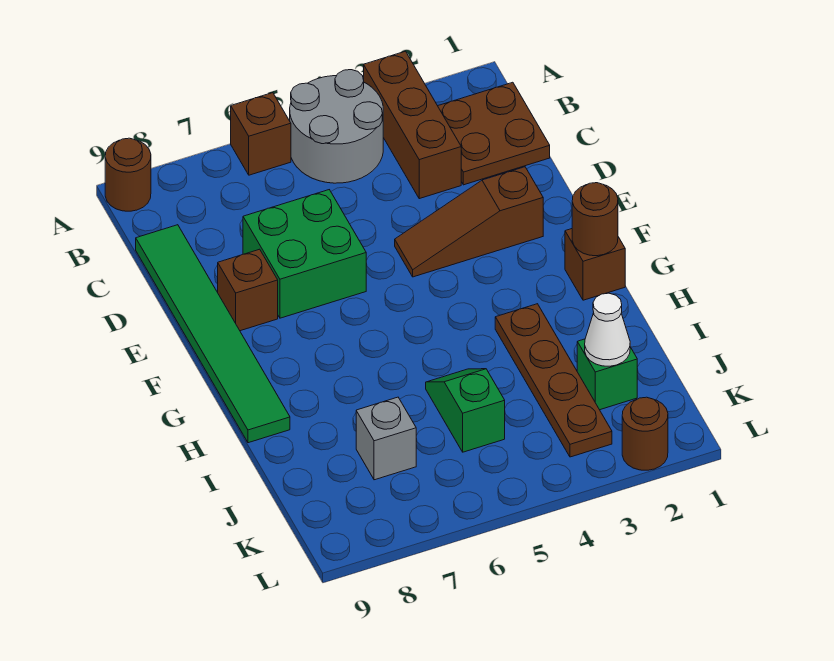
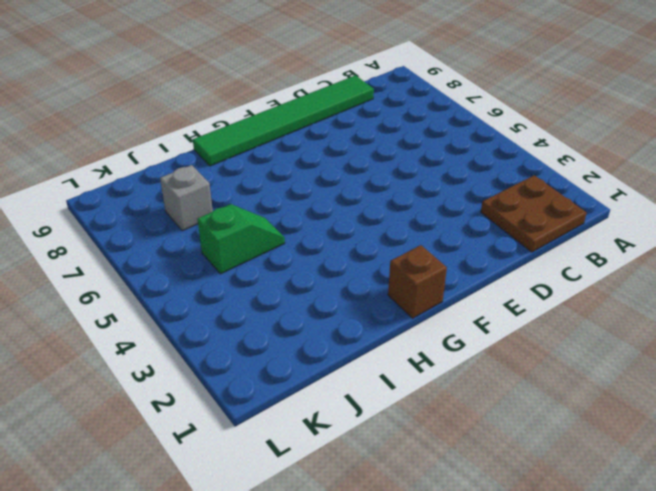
none -> brown 1x3 brick [364,51,461,199]
none -> grey 2x2 round brick [290,70,383,183]
none -> brown 1x1 brick [231,93,291,175]

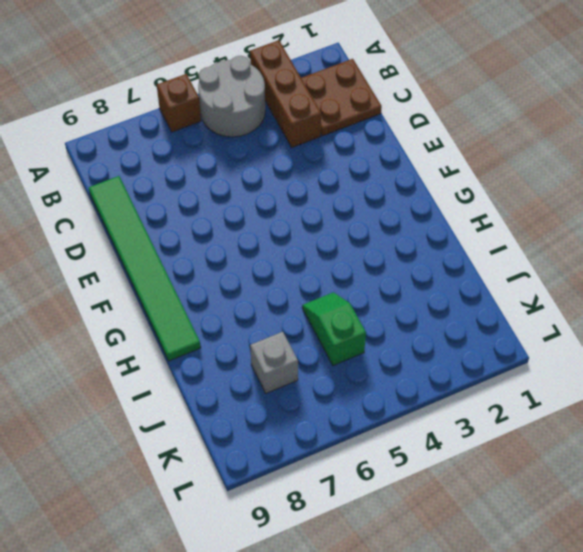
none -> brown 1x1 round brick [105,138,151,211]
none -> green 2x2 brick [243,190,366,318]
none -> brown 1x3 slope [395,167,543,277]

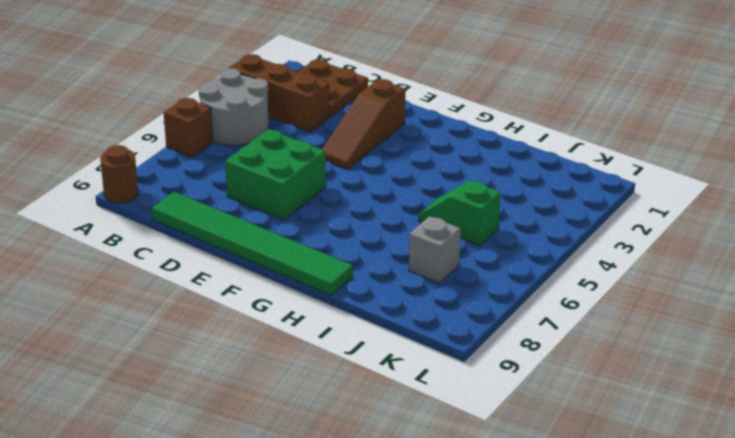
none -> brown 1x1 brick [218,249,278,331]
none -> brown 1x1 brick [565,229,625,300]
none -> brown 1x4 plate [495,304,612,457]

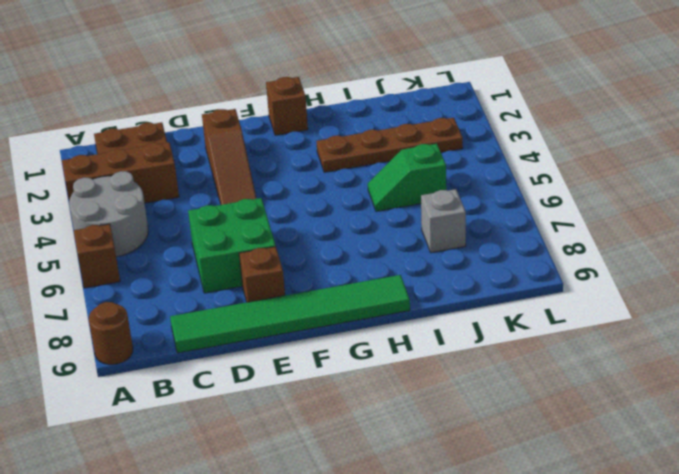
none -> green 1x1 brick [577,339,637,410]
none -> brown 1x1 round brick [622,397,668,470]
none -> brown 1x1 round brick [572,183,618,256]

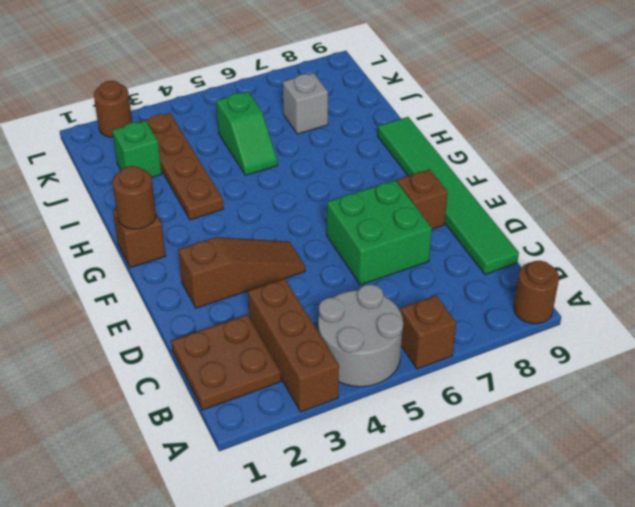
none -> white 1x1 cone [585,293,630,366]

